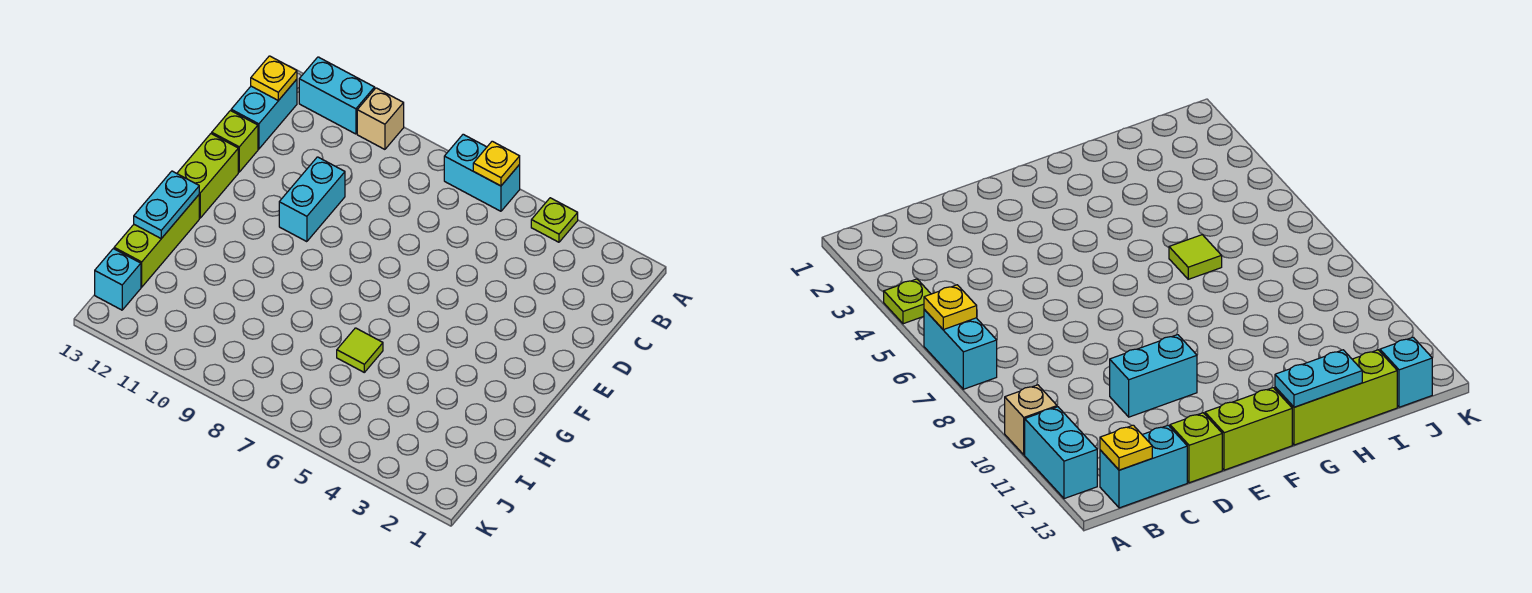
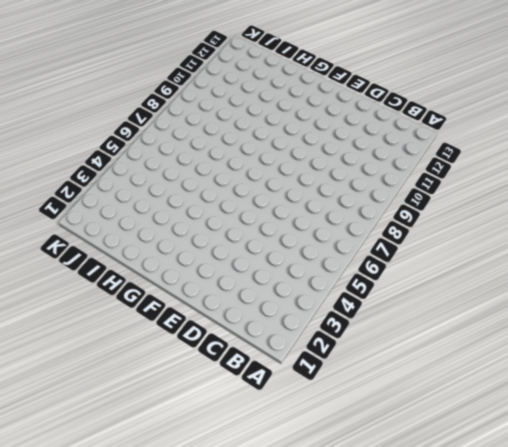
none -> lime 1x1 plate [531,198,578,242]
none -> cyan 1x2 brick [444,134,520,211]
none -> tan 1x1 brick [357,88,404,149]

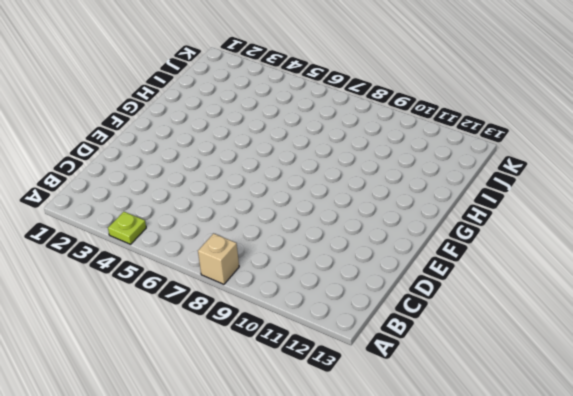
tan 1x1 brick [198,233,239,284] -> tan 1x1 brick moved to [357,88,404,149]
none -> cyan 1x2 brick [444,134,520,211]
none -> cyan 1x2 brick [299,57,375,134]
none -> cyan 1x2 brick [231,79,297,149]

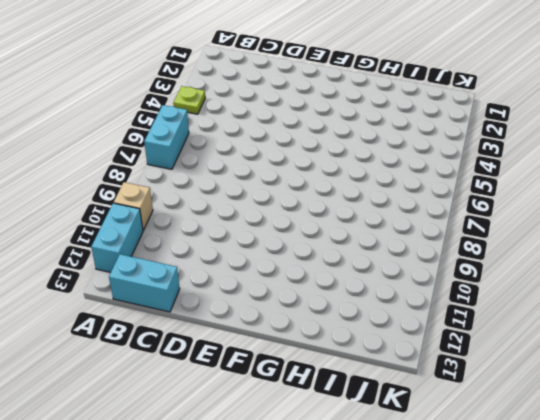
none -> cyan 1x2 brick [279,157,345,242]
none -> lime 1x1 brick [212,111,258,172]
none -> lime 1x2 brick [177,134,238,218]

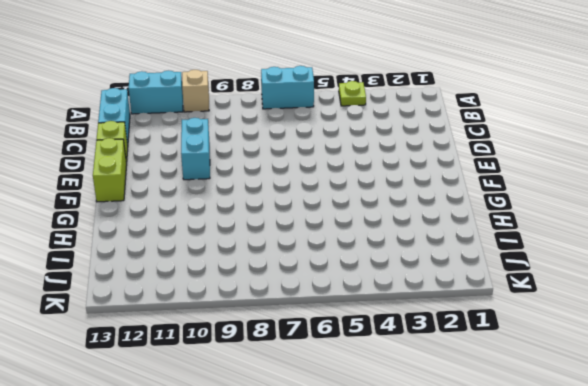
none -> lime 1x3 brick [114,195,199,287]
none -> lime 1x1 tile [337,328,383,372]
none -> cyan 1x1 brick [95,249,141,310]

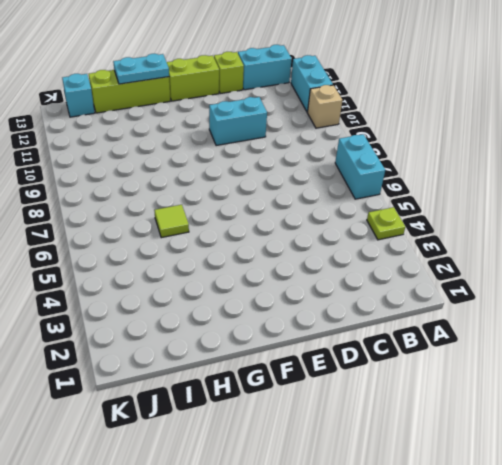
none -> yellow 1x1 plate [473,141,520,186]
none -> yellow 1x1 plate [251,56,297,101]

